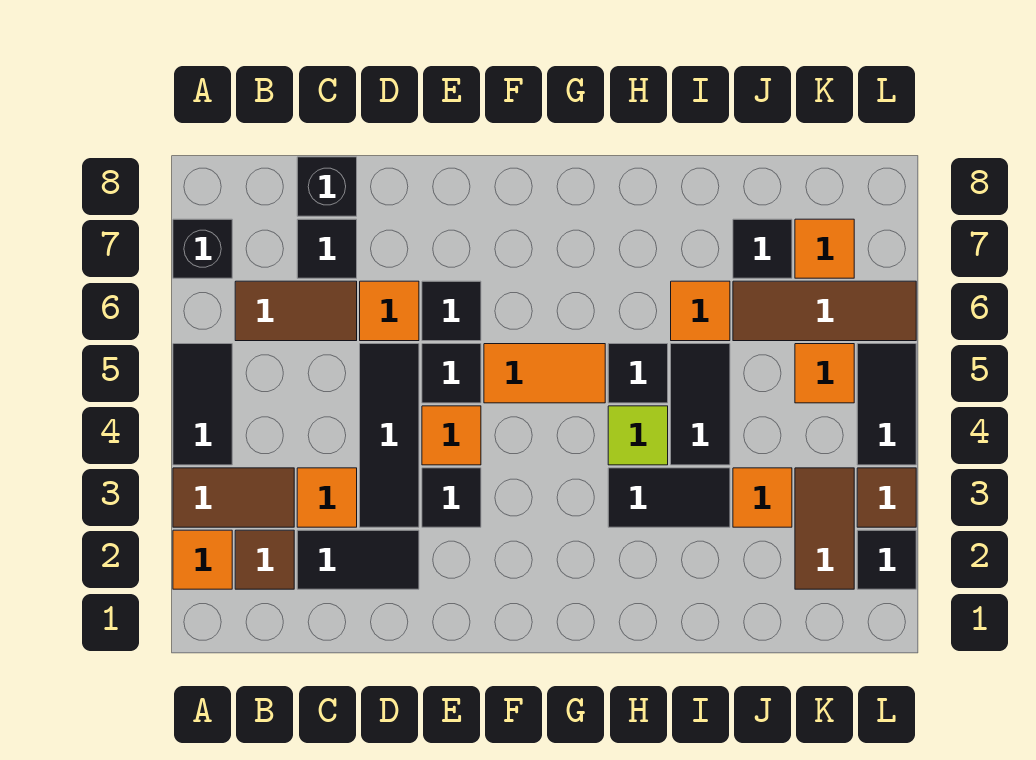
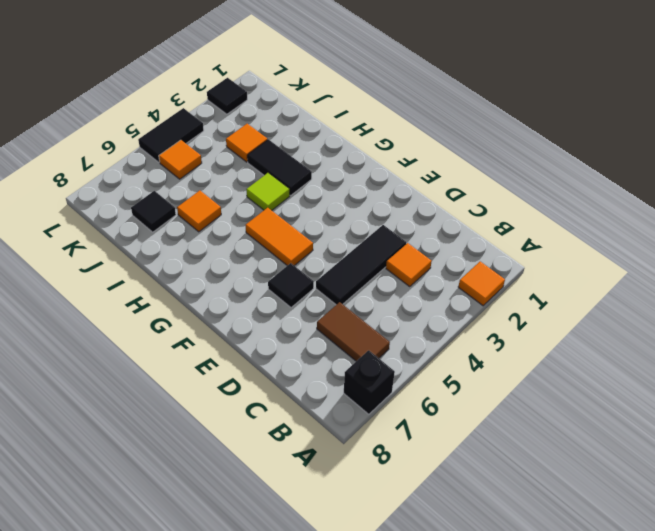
none -> brown 1x2 tile [173,468,294,527]
none -> black 1x2 tile [173,344,232,465]
none -> brown 1x1 tile [235,530,294,589]
none -> black 1x2 tile [297,530,419,589]

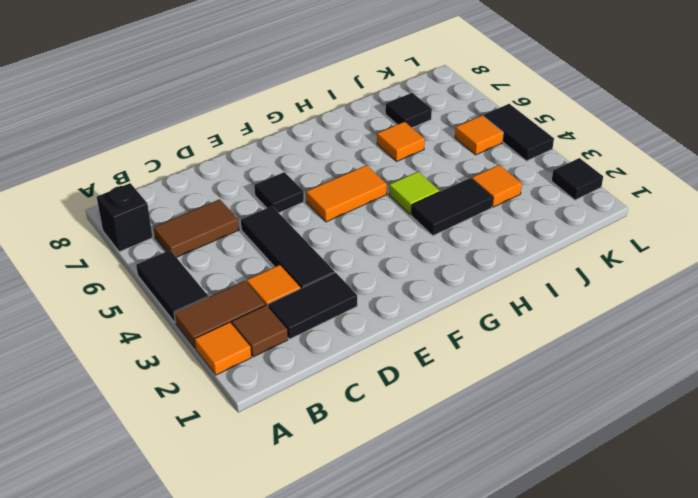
none -> black 1x1 tile [297,219,357,278]
none -> black 1x1 brick [297,157,357,216]
none -> orange 1x1 tile [360,281,419,341]
none -> black 1x1 tile [422,468,481,527]

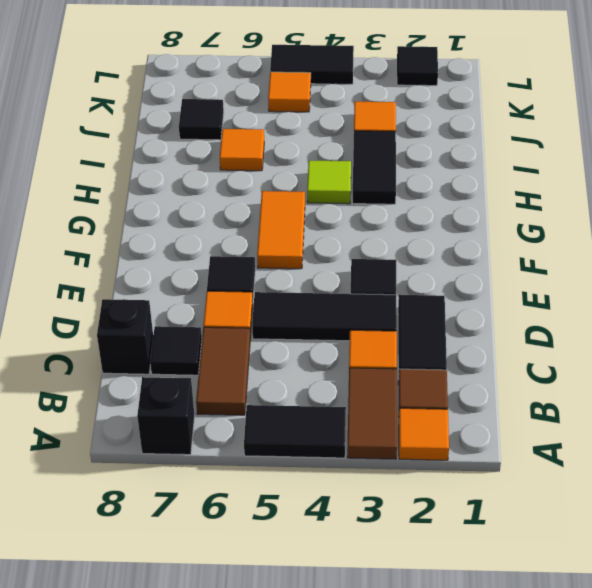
none -> orange 1x1 tile [422,406,481,465]
none -> black 1x1 tile [422,344,481,403]
none -> black 1x1 tile [608,344,668,403]
none -> black 1x2 tile [671,344,730,465]

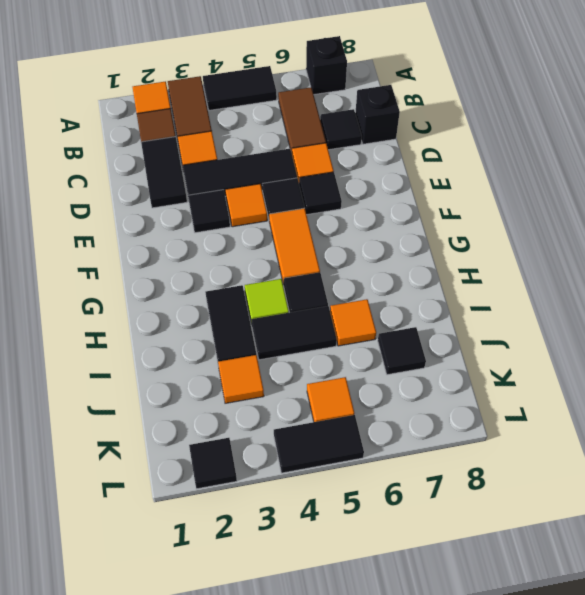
none -> brown 1x3 tile [733,281,916,341]
none -> brown 1x2 tile [795,468,854,589]
none -> orange 1x1 tile [795,219,854,278]
none -> brown 1x1 tile [857,468,916,527]

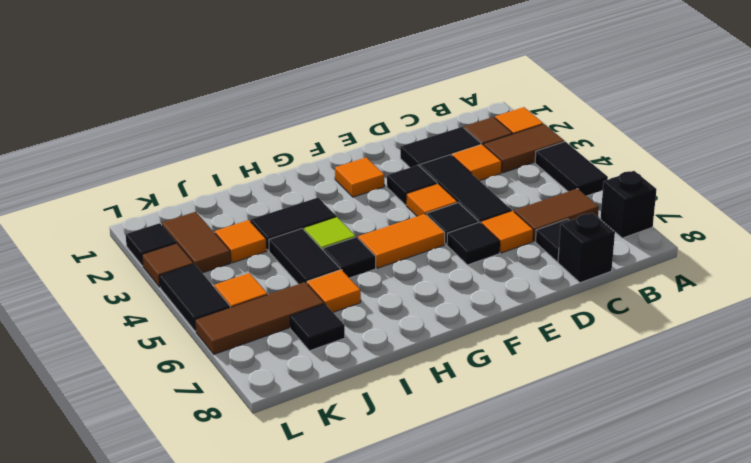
orange 1x1 tile [335,157,384,197] -> orange 1x1 tile moved to [795,219,854,278]

